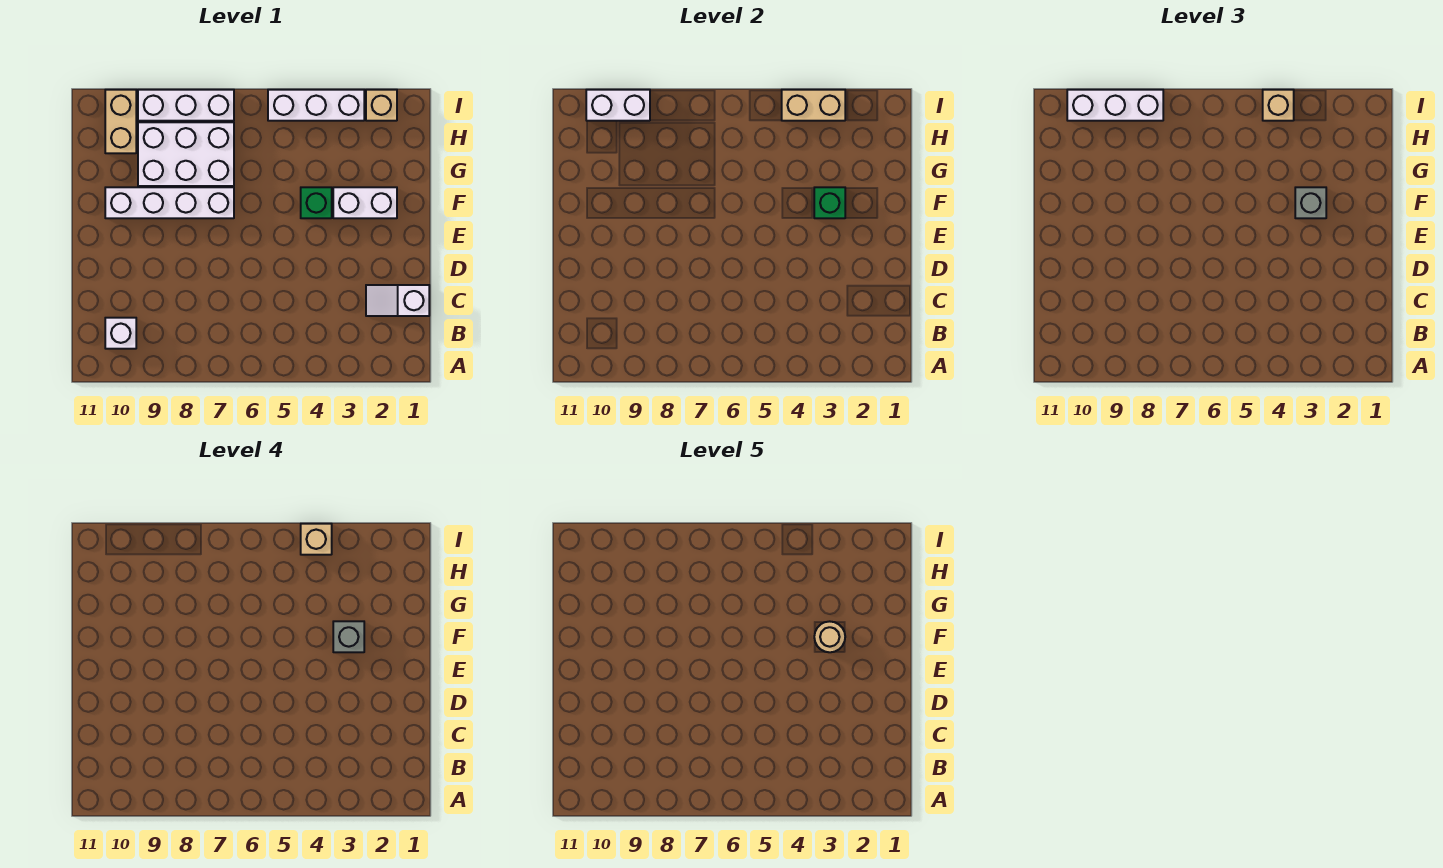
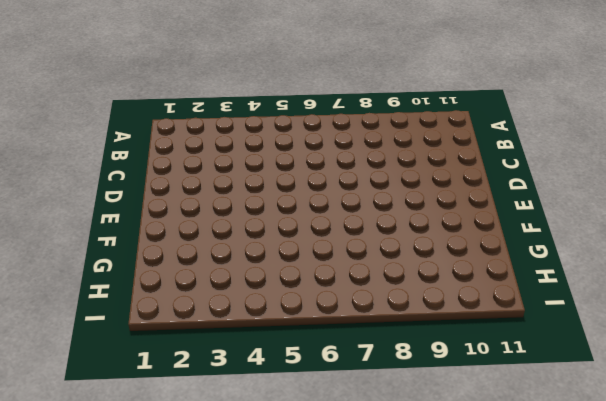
none -> white 1x1 brick [105,318,136,349]
none -> white 1x2 slope [366,285,429,316]
none -> white 1x2 brick [333,187,397,218]

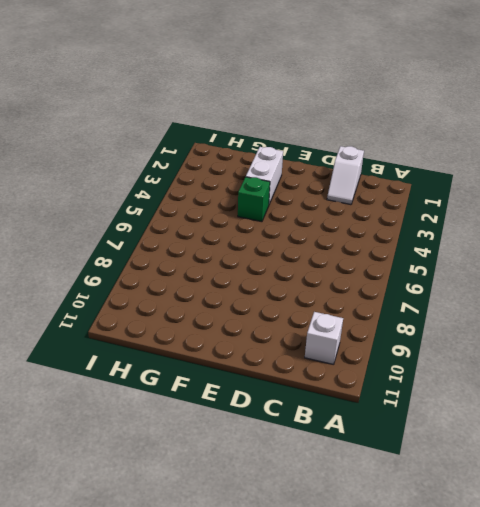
none -> white 1x4 brick [105,187,234,218]
none -> white 2x3 brick [138,122,234,186]
none -> tan 1x2 brick [105,90,136,153]

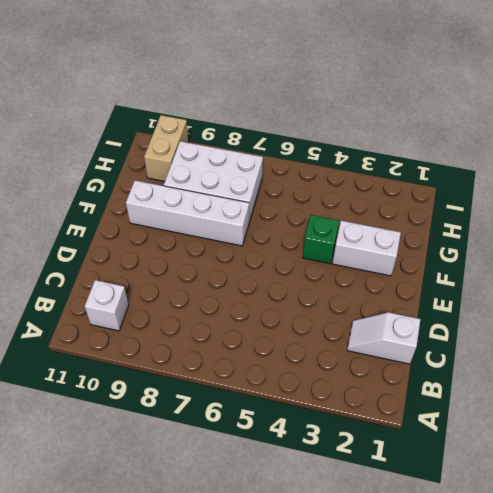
none -> tan 1x1 brick [366,90,397,121]
none -> white 1x3 brick [268,90,364,121]
none -> white 1x3 brick [138,90,234,121]

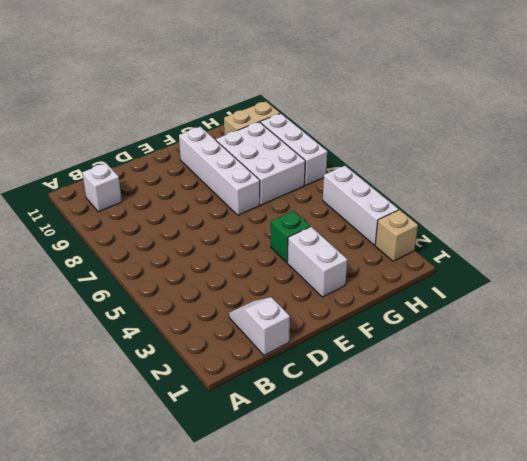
none -> green 1x1 brick [814,187,845,218]
none -> tan 1x2 brick [782,90,845,121]
none -> white 1x2 brick [586,90,650,121]

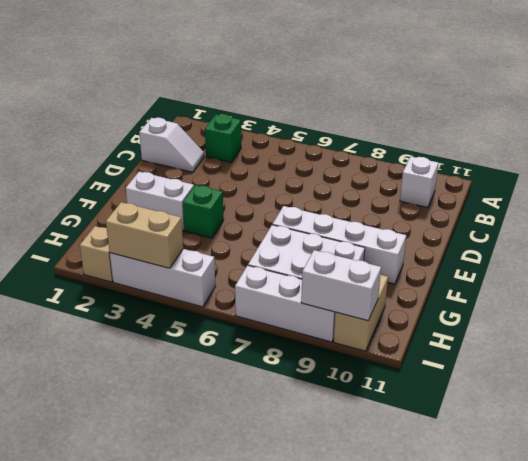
green 1x1 brick [205,114,241,162] -> green 1x1 brick moved to [814,187,845,218]
none -> grey 1x1 brick [1295,187,1326,218]
none -> tan 1x1 brick [1263,90,1294,121]
none -> white 1x3 brick [1067,90,1163,121]

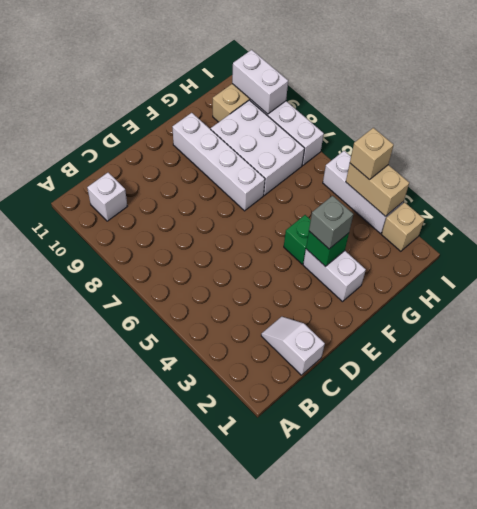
none -> white 1x3 brick [1067,90,1163,121]
none -> grey 1x1 brick [333,621,364,652]
none -> tan 1x1 brick [301,524,332,555]

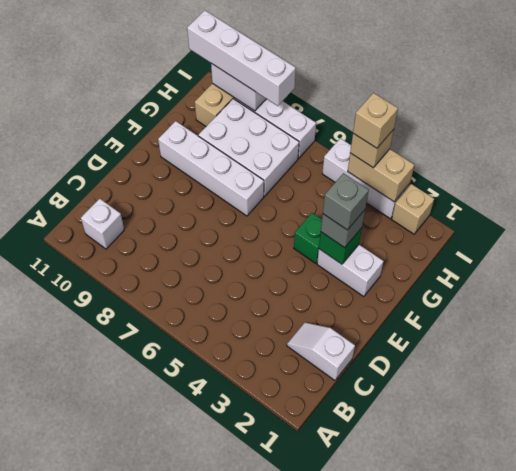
white 1x4 brick [187,10,296,106] -> white 1x3 brick [1067,90,1163,121]
none -> tan 1x1 round brick [814,621,845,652]

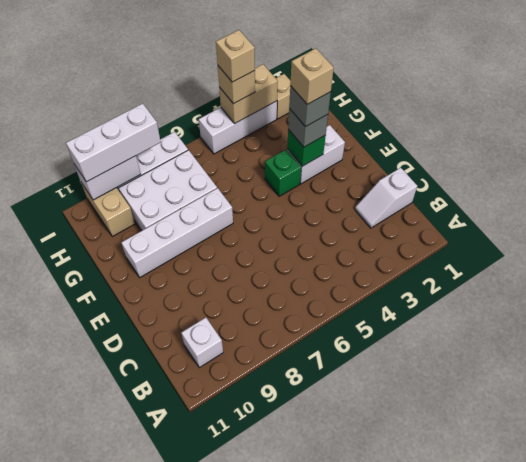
tan 1x1 brick [290,48,334,104] -> tan 1x1 round brick [814,621,845,652]

